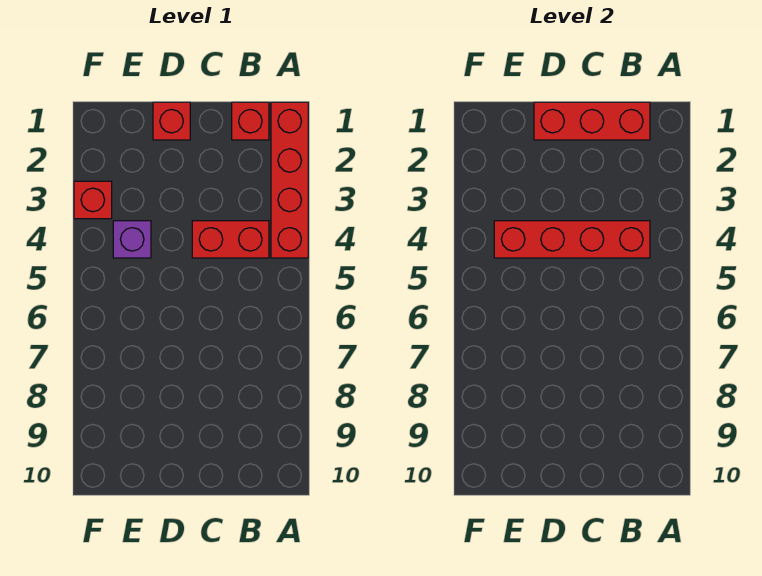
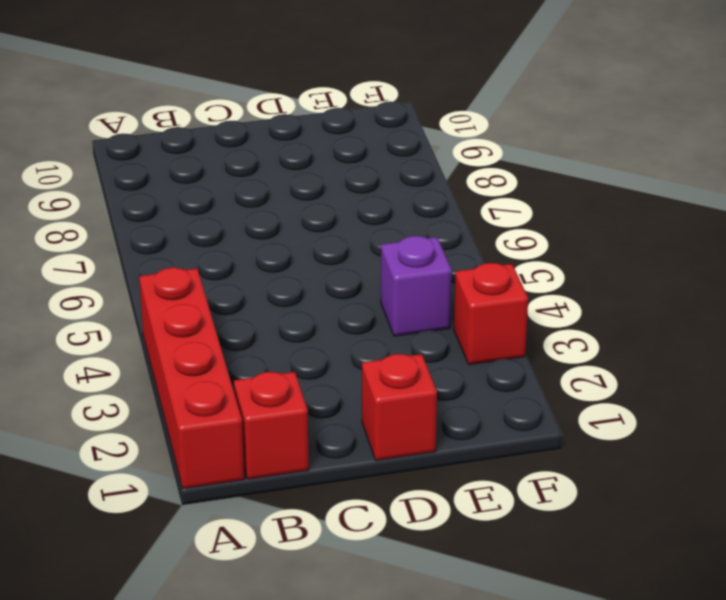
none -> red 1x2 brick [192,221,269,258]
none -> red 1x3 brick [534,102,650,140]

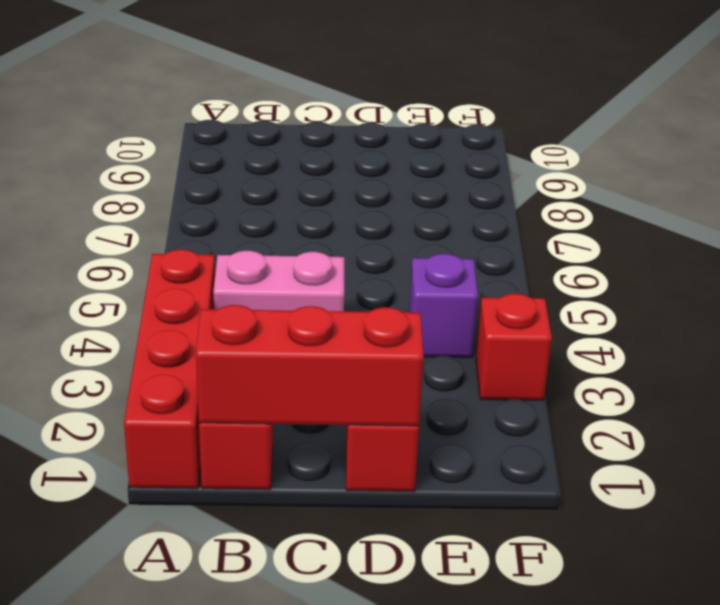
pink 1x2 brick [213,251,344,311] -> red 1x2 brick [192,221,269,258]
none -> red 1x4 brick [494,221,650,258]

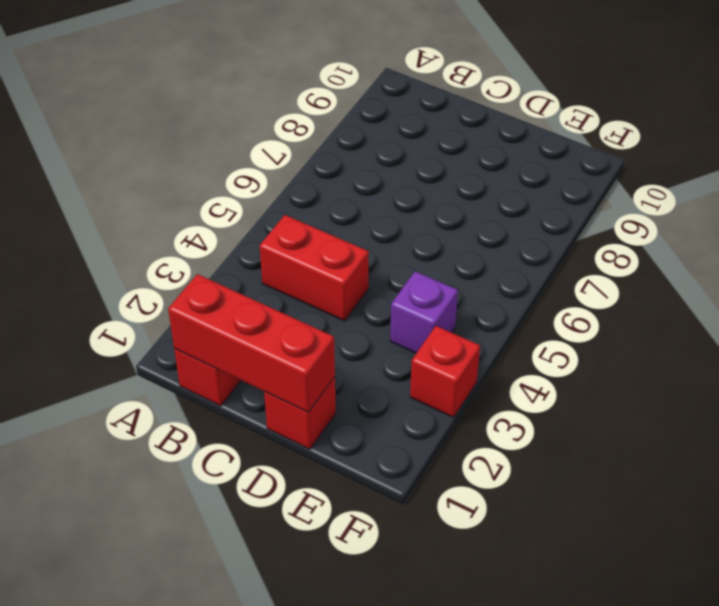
none -> red 1x4 brick [271,102,308,258]
none -> red 1x4 brick [494,221,650,258]

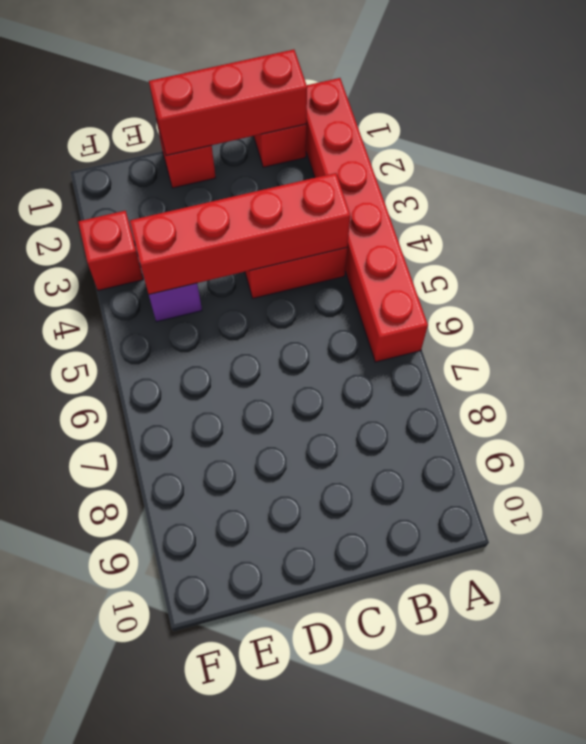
red 1x6 brick [306,78,428,362] -> red 1x4 brick [271,102,308,258]

